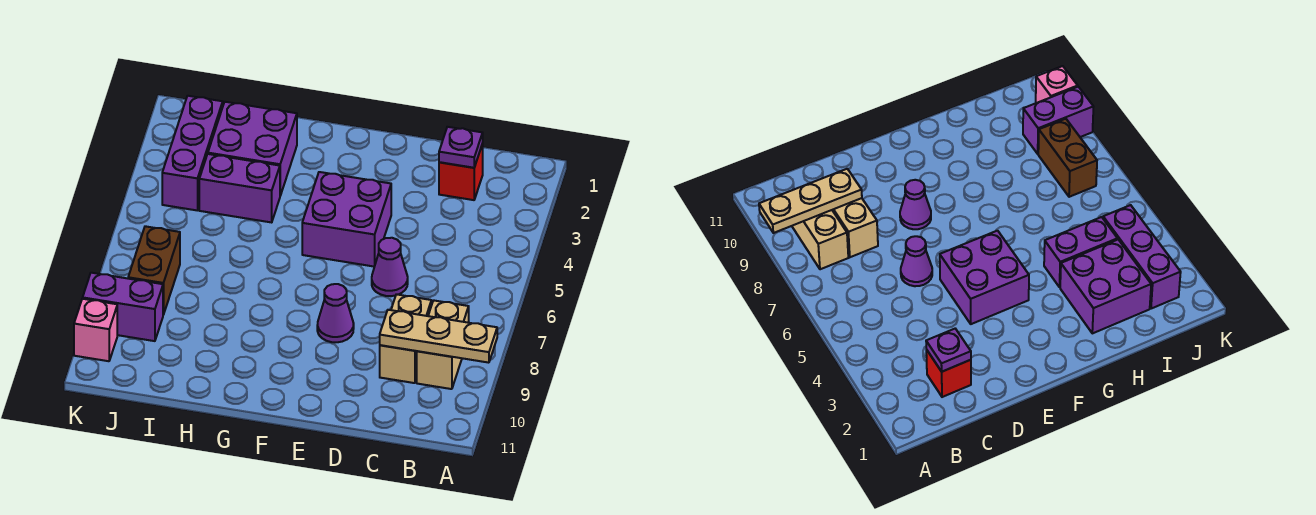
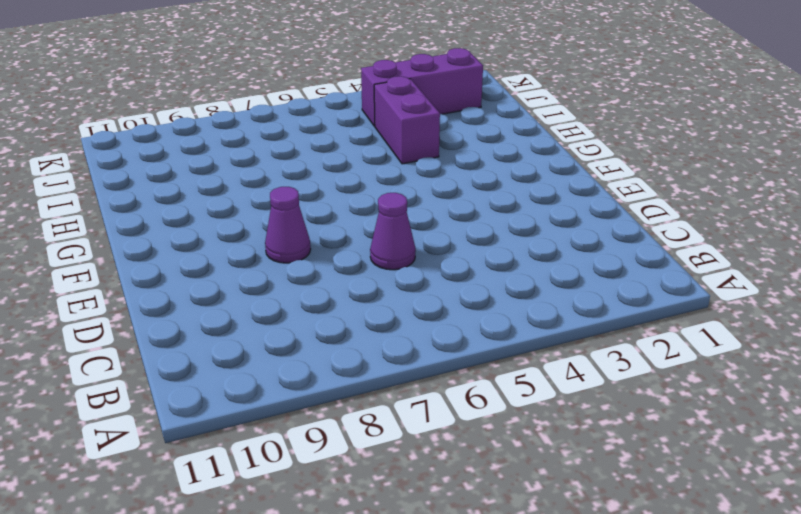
none -> tan 1x2 brick [417,300,469,389]
none -> red 1x1 brick [439,144,483,200]
none -> tan 1x2 brick [380,294,431,383]

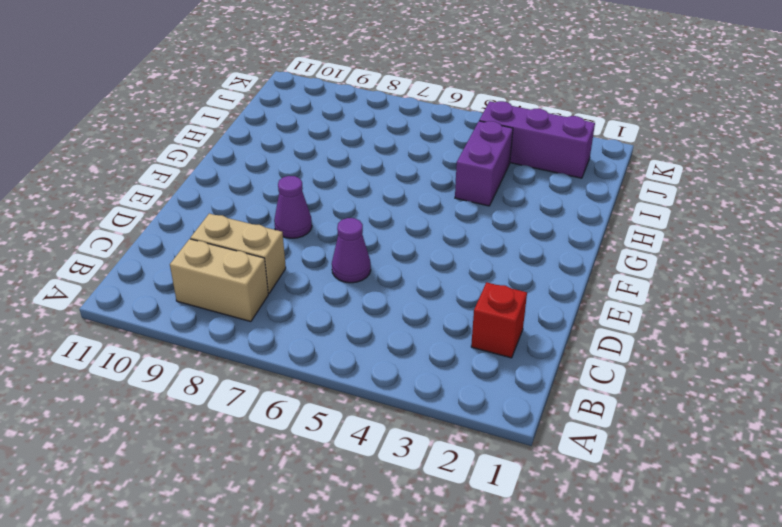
none -> purple 2x2 brick [302,172,391,267]
none -> purple 2x2 brick [208,102,297,196]
none -> brown 1x2 brick [128,226,180,315]

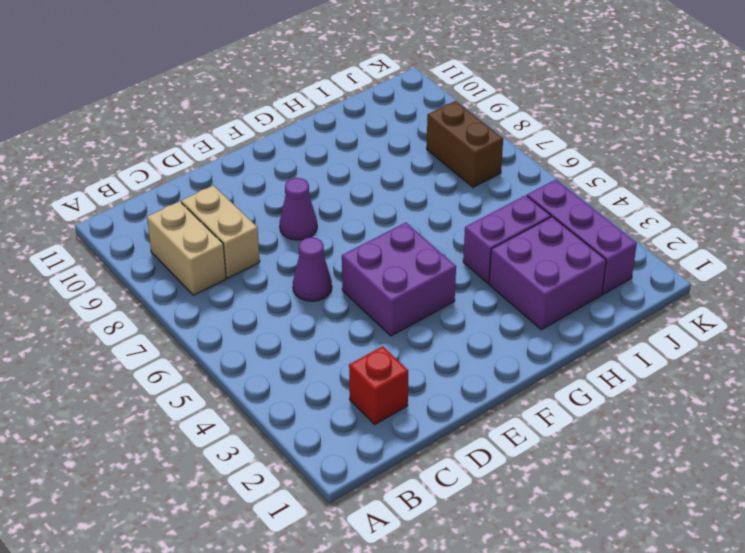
none -> purple 1x2 brick [83,273,163,341]
none -> pink 1x1 brick [74,299,117,361]
none -> tan 1x3 plate [380,310,497,363]

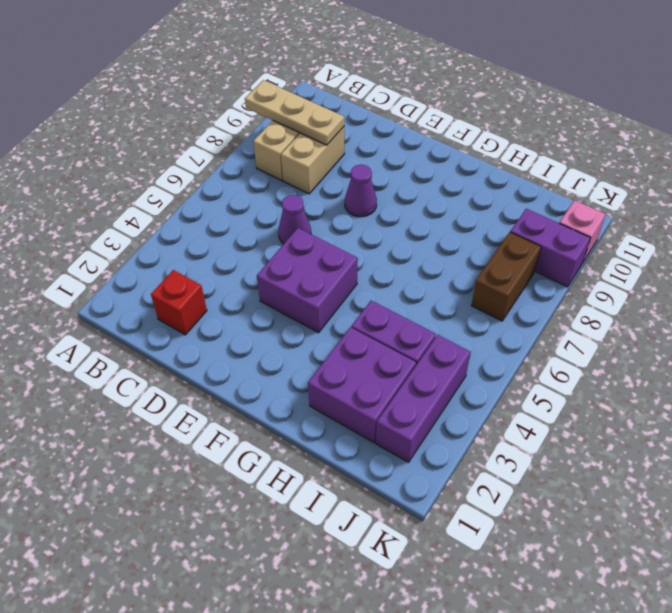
none -> purple 1x1 plate [439,127,483,168]

